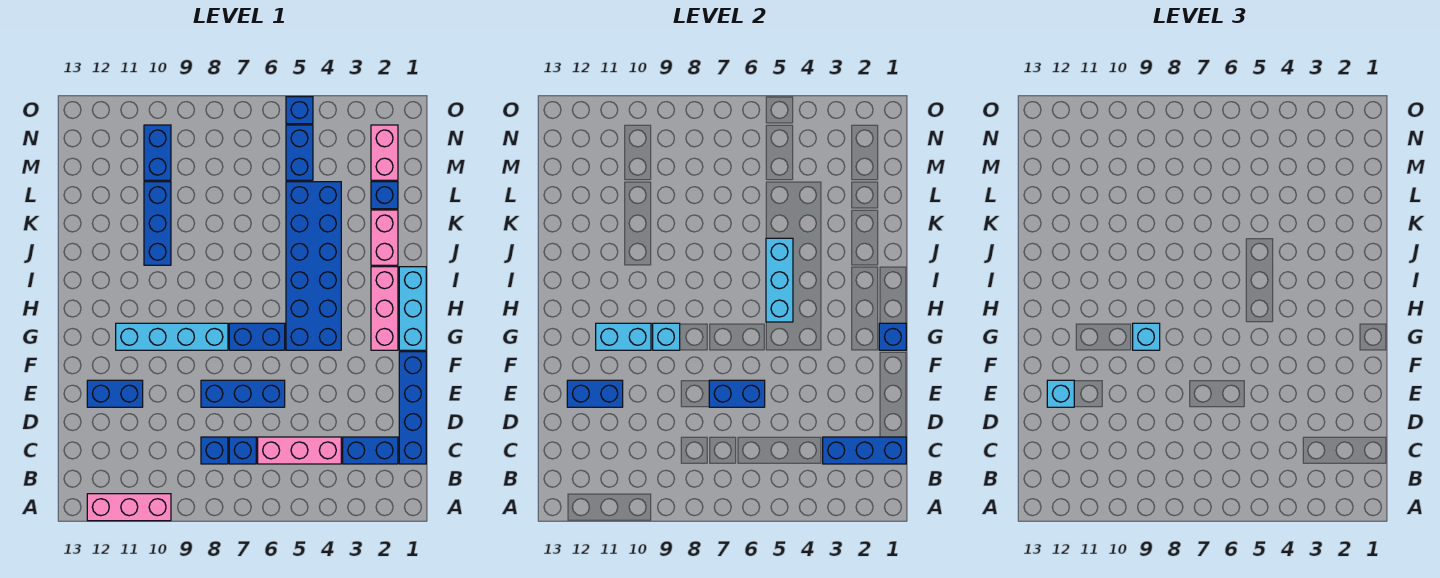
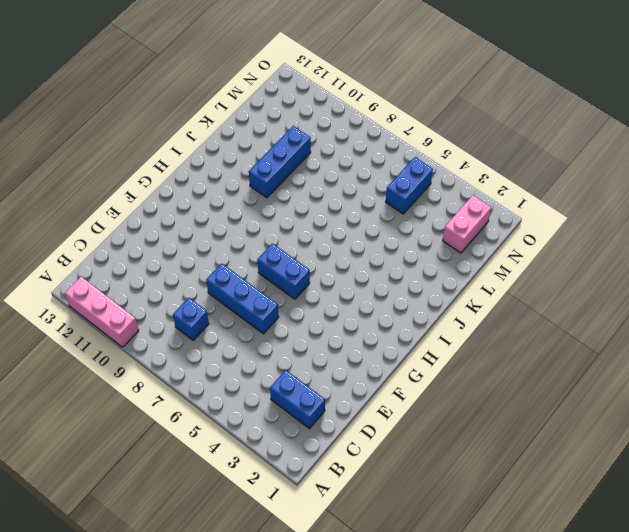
none -> blue 1x4 brick [399,352,426,464]
none -> pink 1x3 brick [258,437,341,464]
none -> blue 1x1 brick [229,437,256,464]

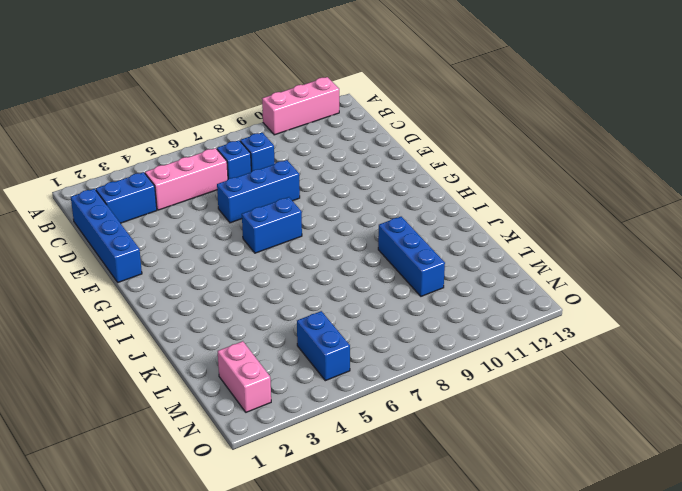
none -> blue 1x2 brick [87,380,143,407]
none -> cyan 1x3 brick [399,267,426,350]
none -> pink 1x3 brick [371,267,398,350]

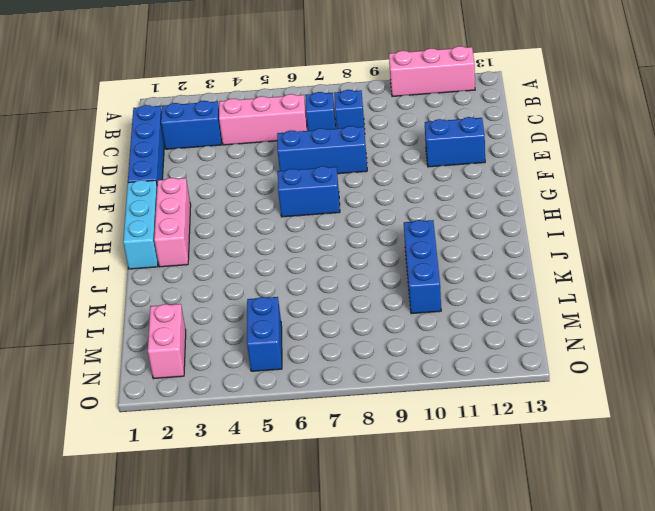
none -> blue 2x6 brick [286,182,341,350]
none -> cyan 1x4 brick [116,323,228,350]
none -> pink 1x2 brick [371,210,398,265]

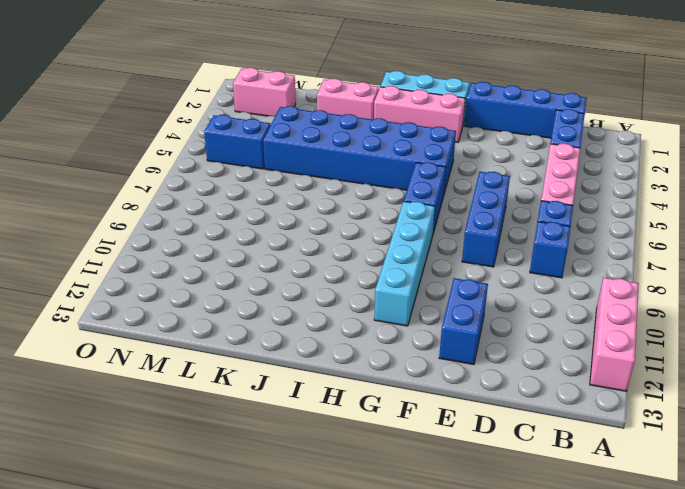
none -> blue 1x3 brick [144,182,171,265]
none -> blue 1x1 brick [371,182,398,209]
none -> blue 1x2 brick [144,125,171,180]

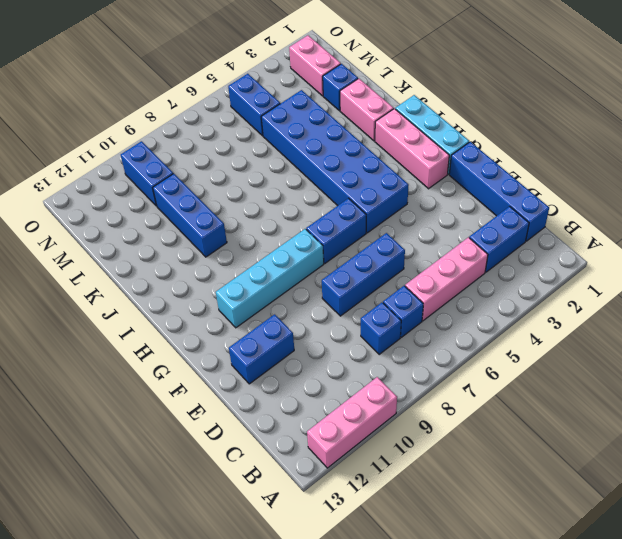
none -> blue 1x1 brick [286,97,313,124]
none -> blue 1x3 brick [823,437,906,464]
none -> blue 1x2 brick [709,380,765,407]

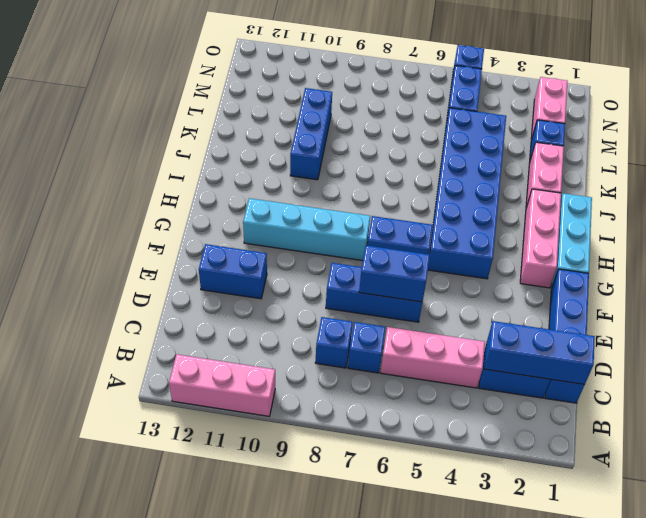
none -> blue 1x2 brick [144,125,171,180]
none -> blue 1x2 brick [567,380,623,407]
none -> blue 1x1 brick [879,323,906,350]

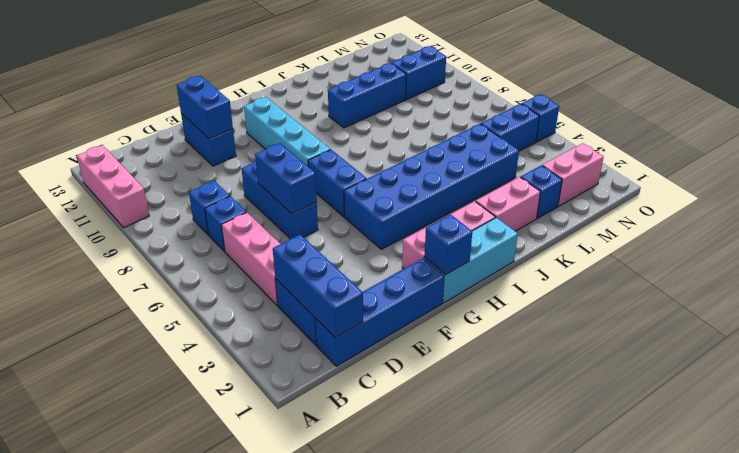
none -> cyan 1x1 brick [653,323,680,350]
none -> cyan 1x2 brick [596,323,651,350]
none -> cyan 1x3 brick [766,238,793,322]

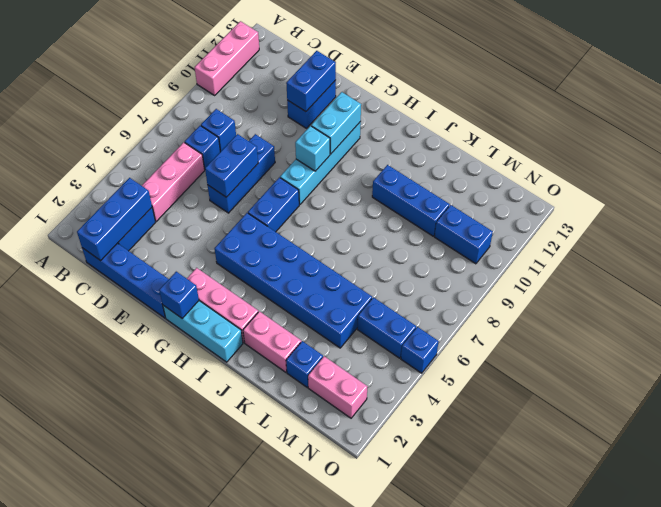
none -> cyan 1x3 brick [766,238,793,322]
none -> cyan 1x1 brick [1047,380,1074,407]
none -> cyan 1x1 brick [1133,323,1160,350]

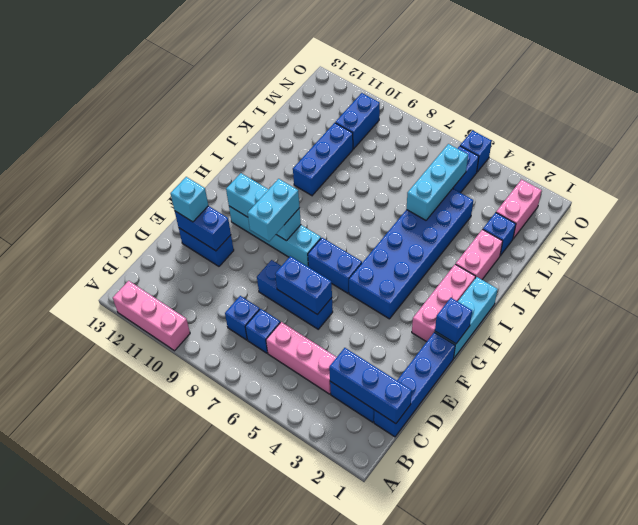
cyan 1x2 brick [248,179,300,241] -> cyan 1x1 brick [1133,323,1160,350]
cyan 1x3 brick [407,144,468,220] -> cyan 1x3 brick moved to [766,238,793,322]

